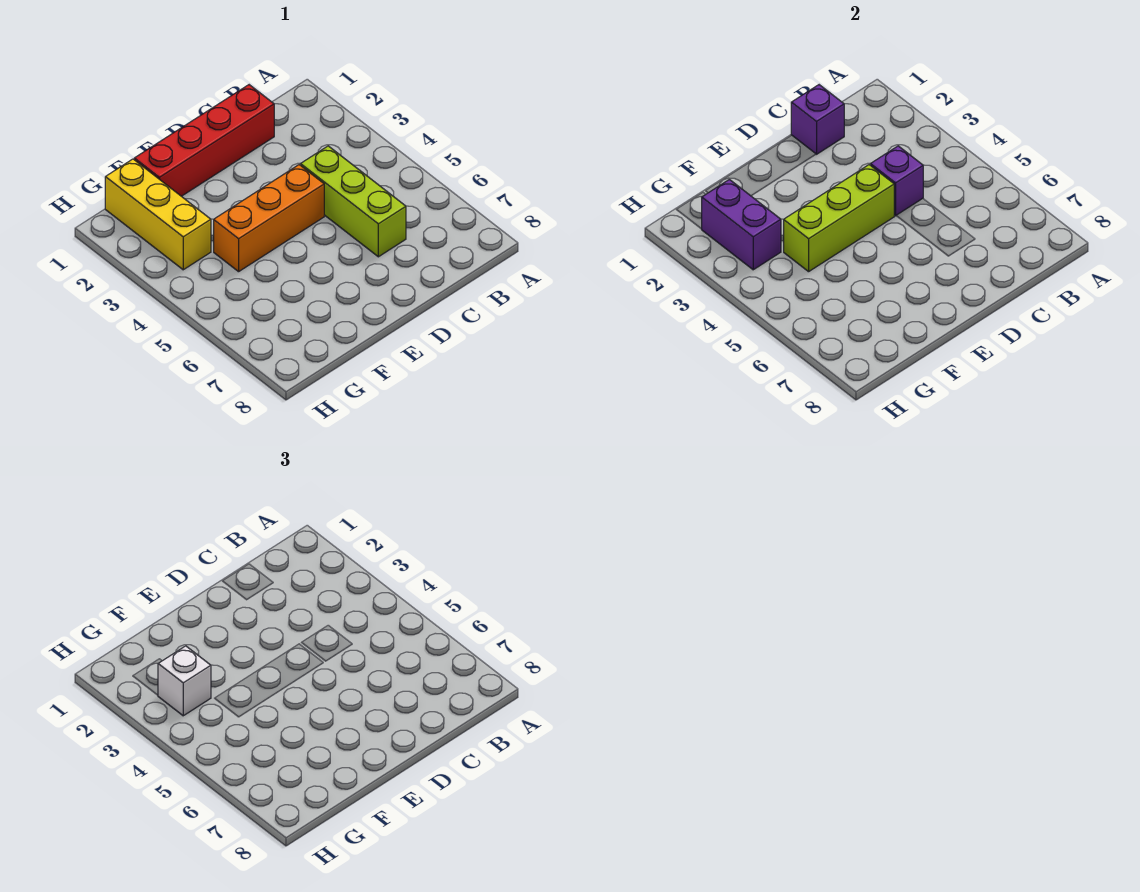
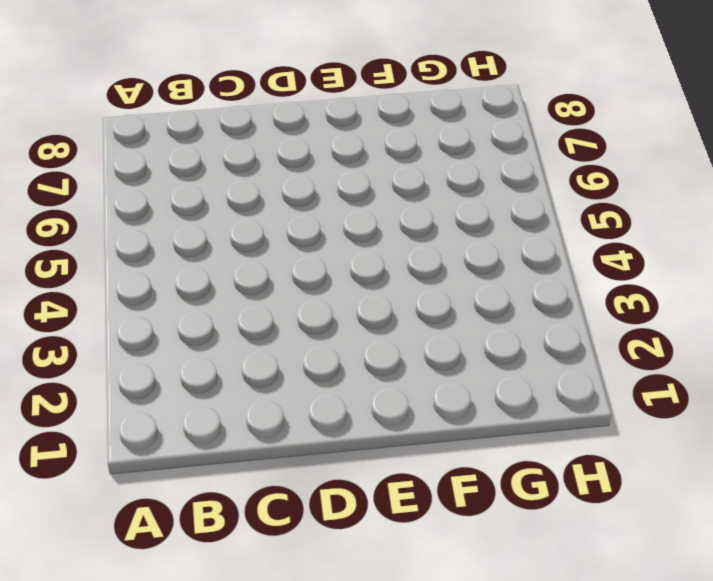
none -> red 1x4 brick [134,85,274,196]
none -> lime 1x3 brick [301,146,406,257]

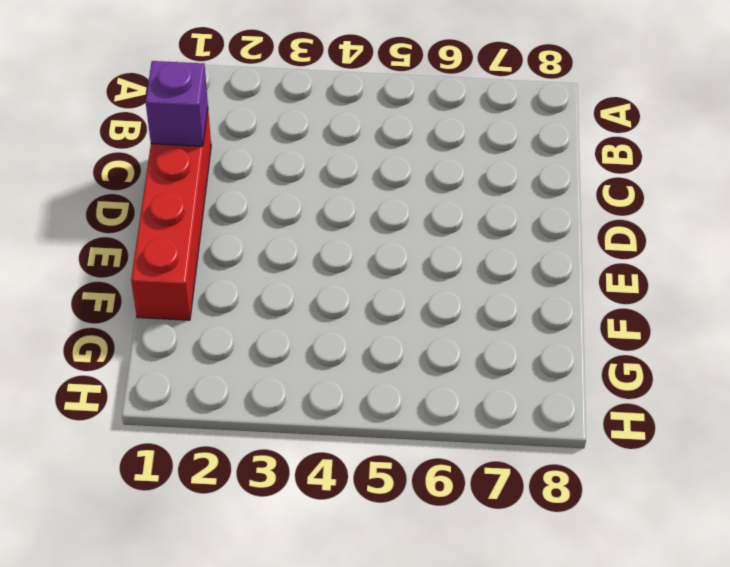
none -> lime 1x3 brick [301,146,406,257]
none -> orange 1x3 brick [214,165,324,272]

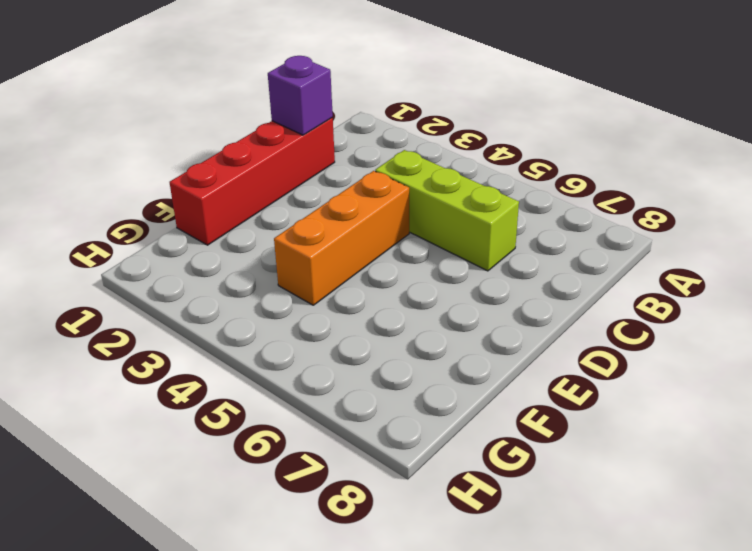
none -> yellow 1x3 brick [105,159,211,270]
none -> purple 1x1 brick [871,146,923,216]

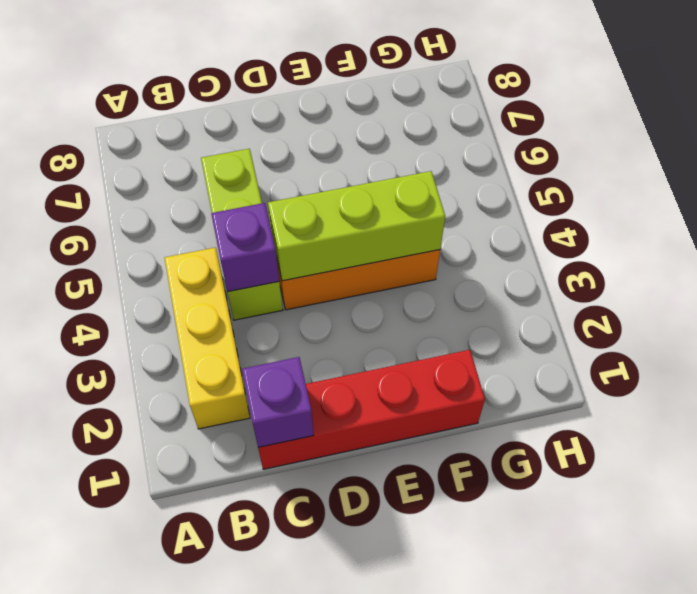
yellow 1x3 brick [165,247,250,429] -> yellow 1x3 brick moved to [105,159,211,270]
none -> purple 1x2 brick [702,179,781,270]
none -> white 1x1 brick [158,646,211,716]

